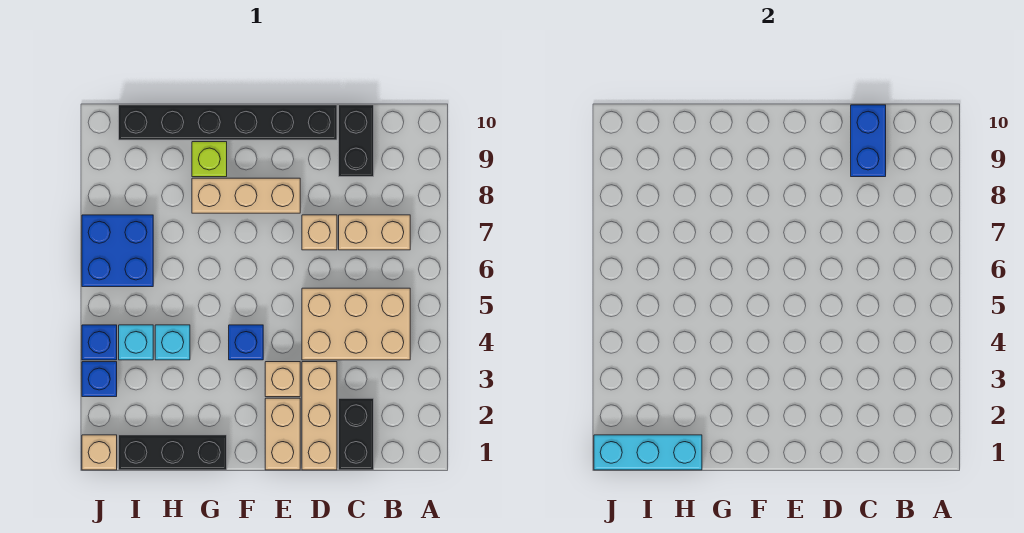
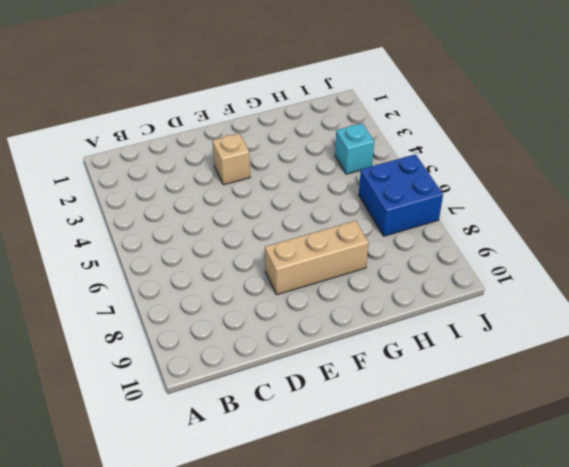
none -> tan 2x3 brick [302,288,410,360]
none -> tan 1x2 brick [339,215,410,250]
none -> black 1x2 brick [339,398,374,470]

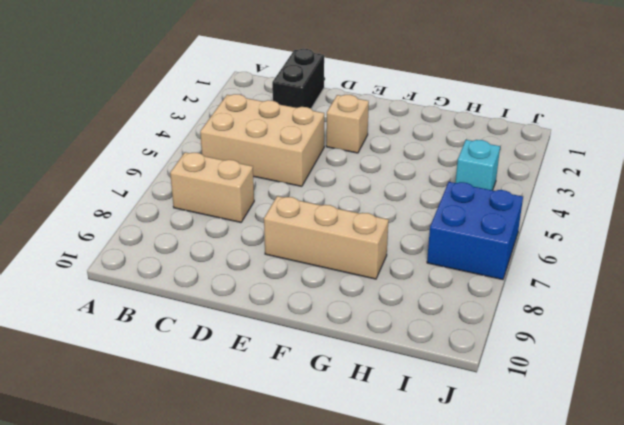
none -> black 1x2 brick [339,105,374,177]
none -> tan 1x3 brick [302,362,337,470]
none -> tan 1x1 brick [302,215,337,250]

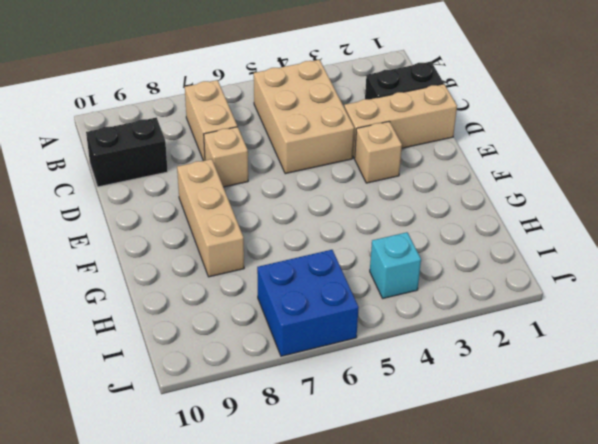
none -> black 1x6 brick [119,105,337,140]
none -> tan 1x2 brick [265,398,300,470]
none -> blue 1x1 brick [229,325,263,360]

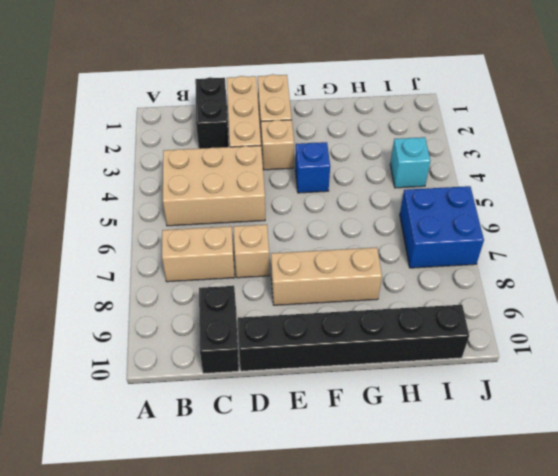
none -> black 1x3 brick [119,435,227,470]
none -> lime 1x1 brick [192,142,227,177]
none -> cyan 1x1 brick [155,325,190,360]

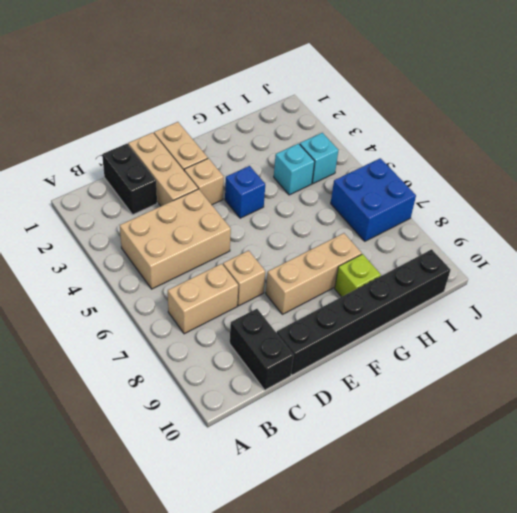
none -> black 1x3 brick [119,435,227,470]
none -> tan 1x1 brick [82,435,117,470]
none -> blue 1x1 brick [82,362,117,397]

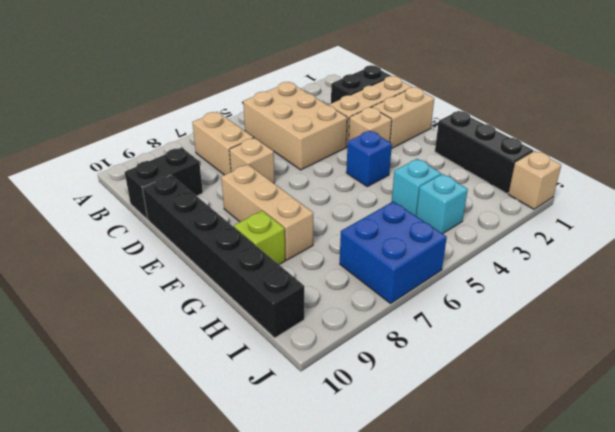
none -> blue 1x1 brick [82,362,117,397]
none -> blue 1x1 brick [82,325,117,360]
none -> blue 1x2 brick [851,105,886,177]

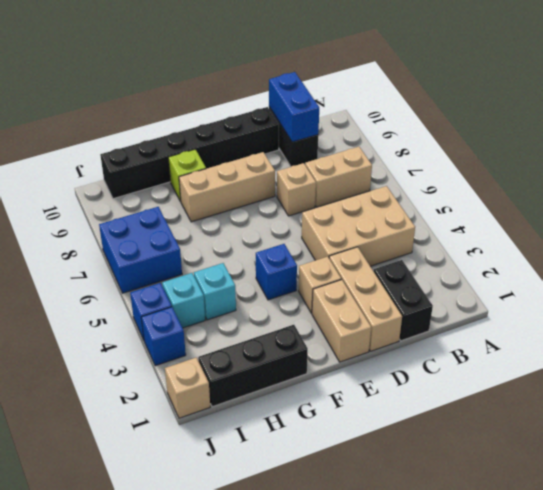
none -> cyan 1x3 brick [594,435,702,470]

